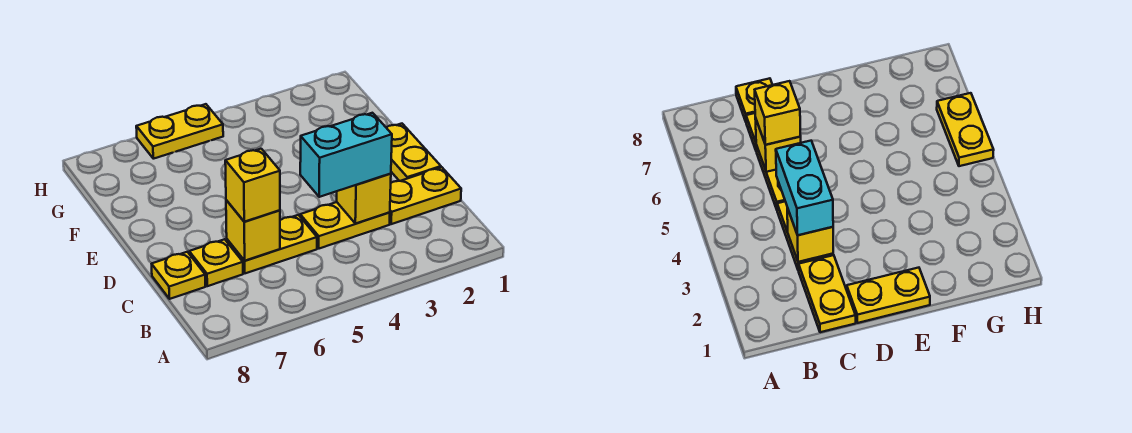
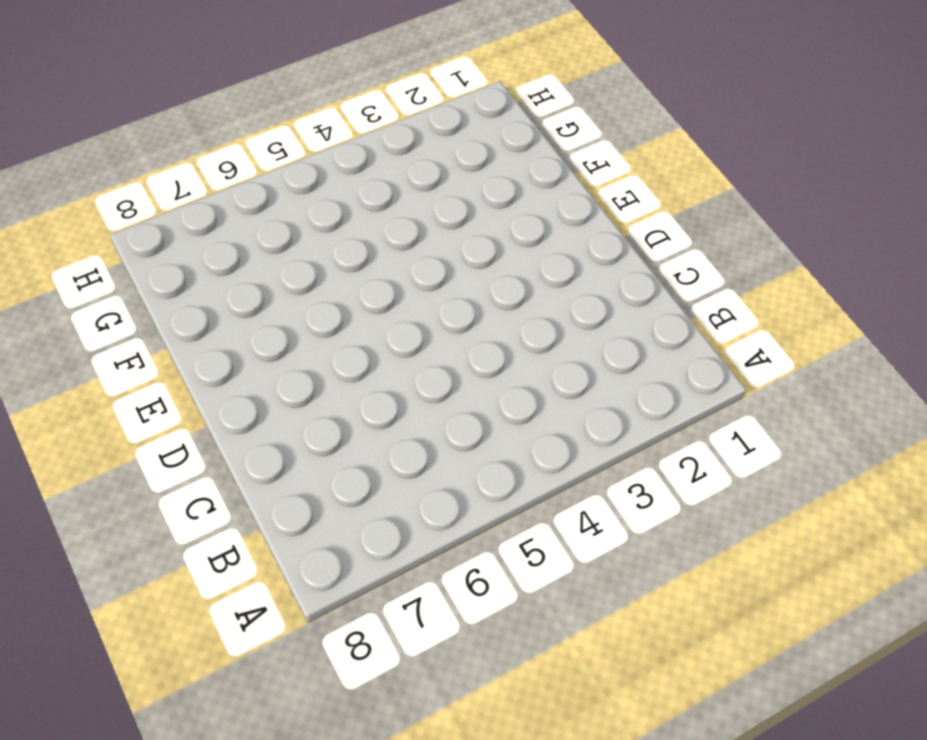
none -> yellow 1x2 plate [390,167,461,224]
none -> yellow 1x2 plate [300,202,390,249]

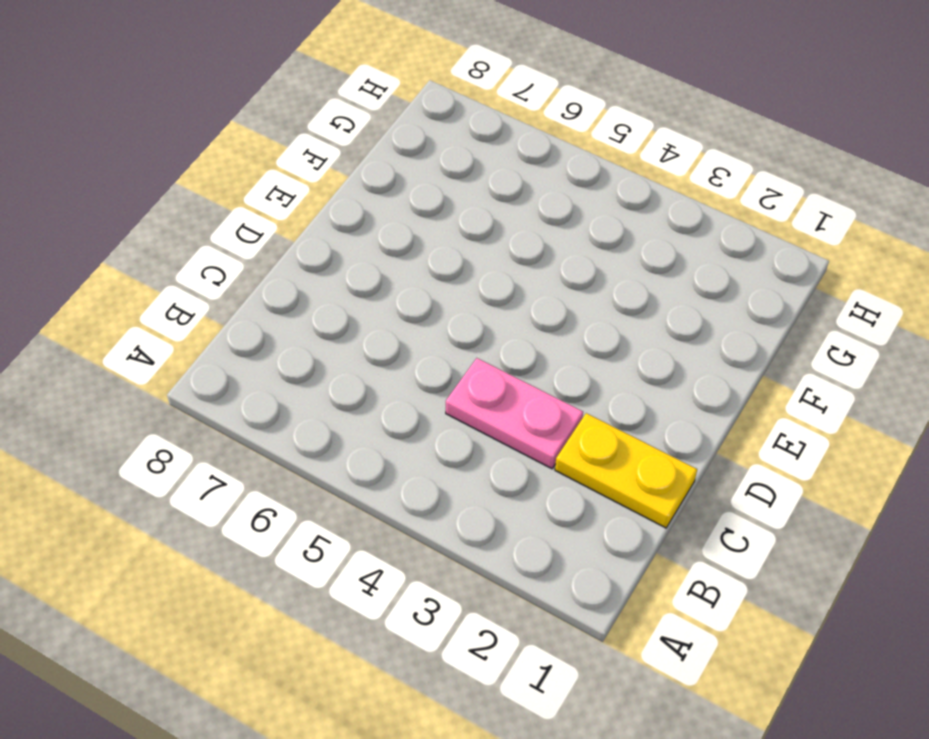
pink 1x2 plate [446,358,583,469] -> yellow 1x2 plate [300,202,390,249]
none -> yellow 1x2 plate [227,215,317,273]
none -> yellow 1x1 plate [189,239,243,286]

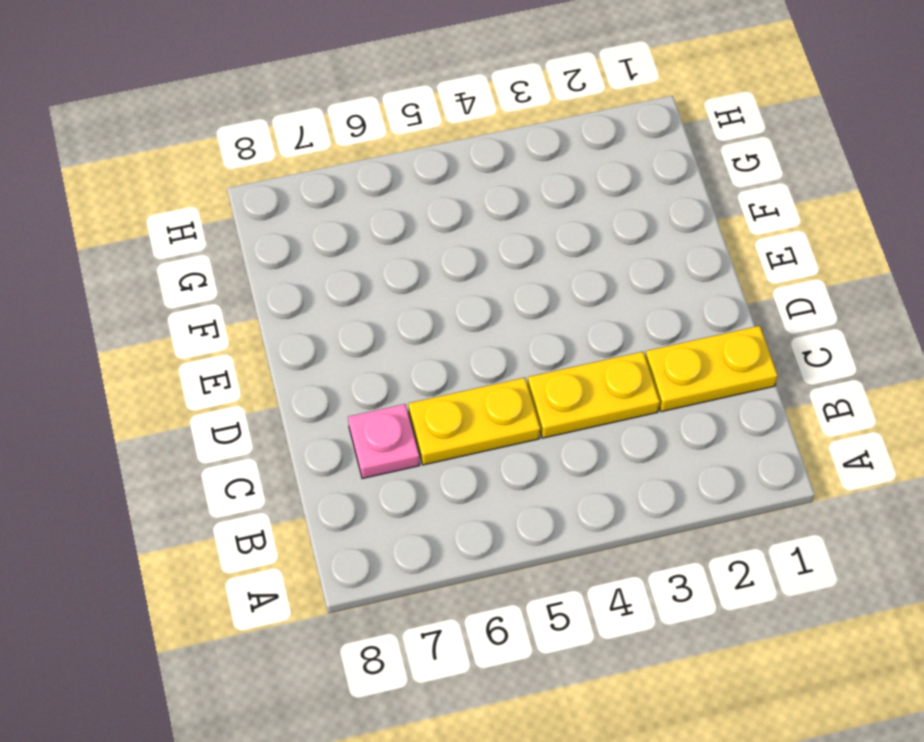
pink 1x1 plate [348,404,420,479] -> yellow 1x1 plate [189,239,243,286]
none -> yellow 1x1 plate [152,252,205,299]
none -> yellow 1x2 plate [386,124,441,181]

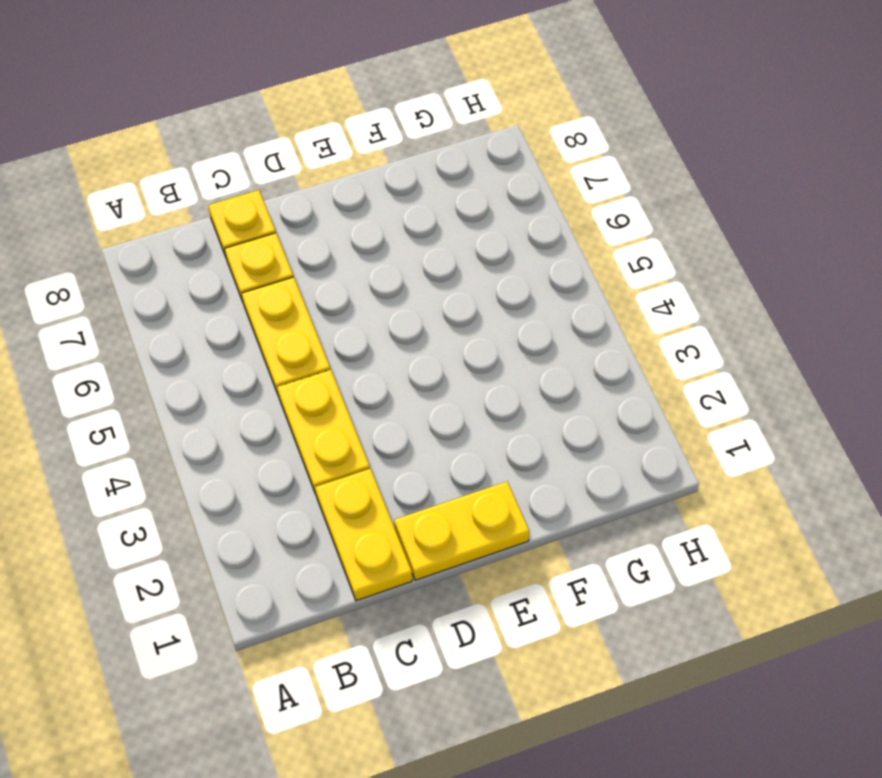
none -> yellow 1x2 plate [136,104,223,159]
none -> yellow 1x1 brick [337,174,391,224]

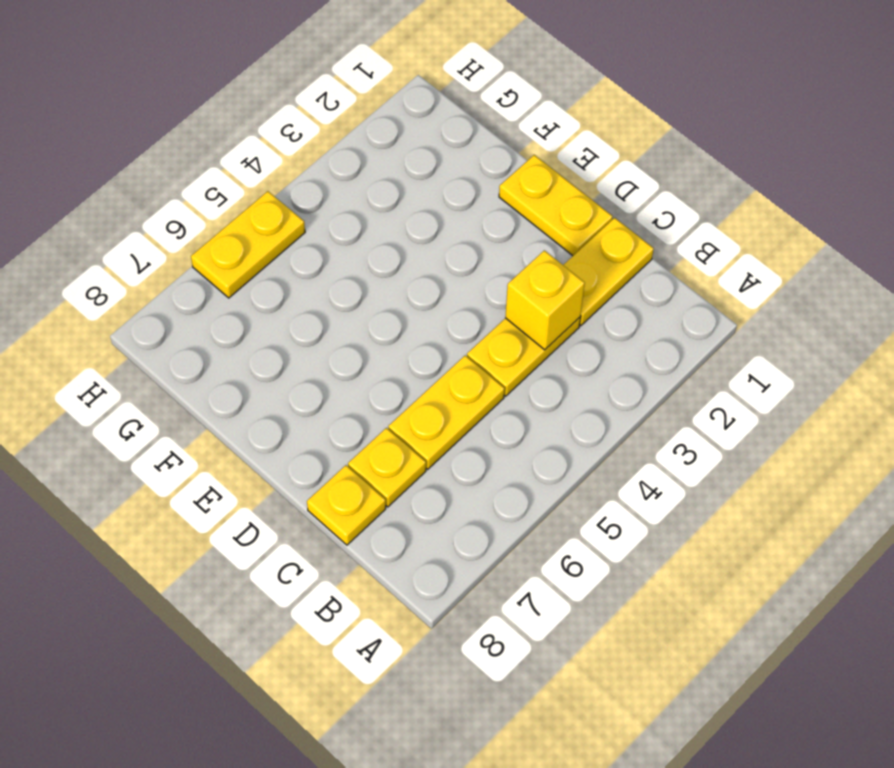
none -> yellow 1x1 brick [226,200,280,261]
none -> cyan 1x2 brick [300,113,392,197]

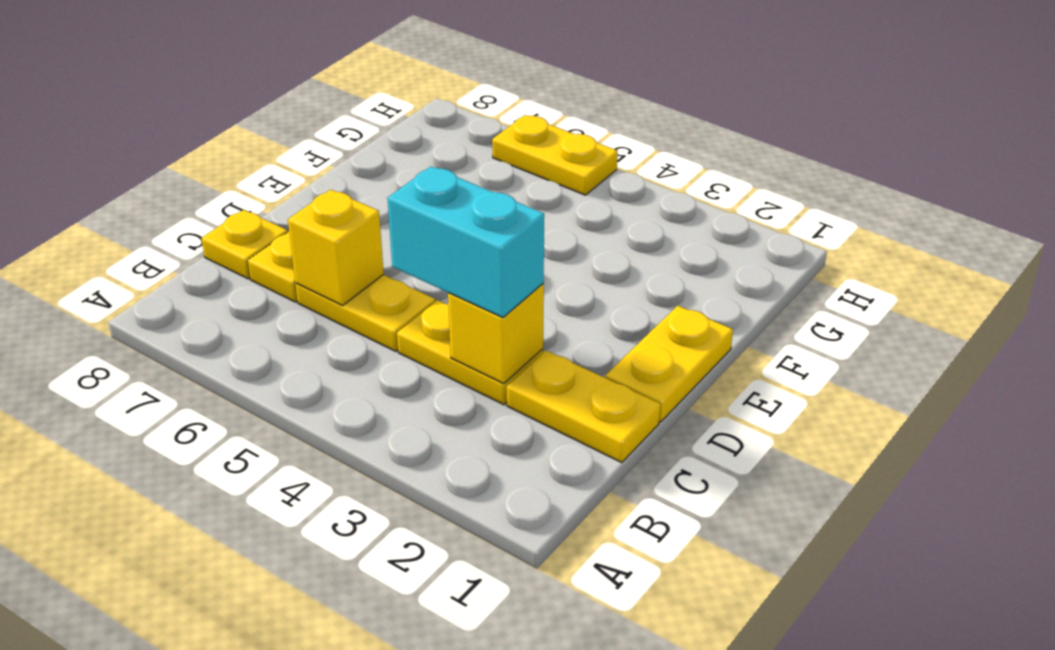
none -> yellow 1x1 brick [225,149,280,222]

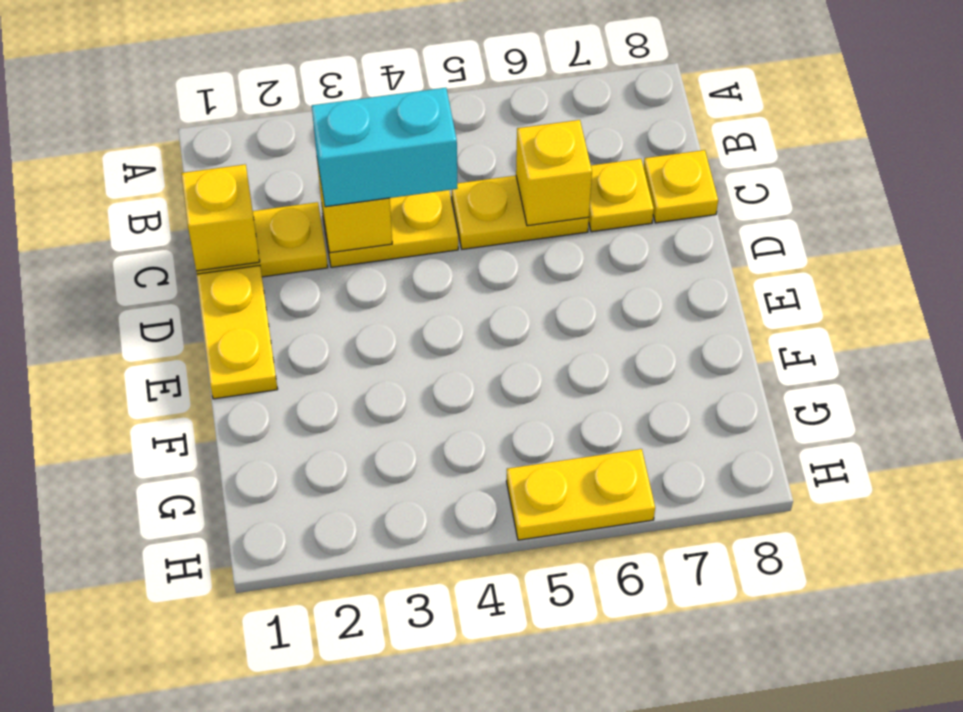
yellow 1x1 brick [181,164,260,271] -> yellow 1x1 brick moved to [225,149,280,222]

